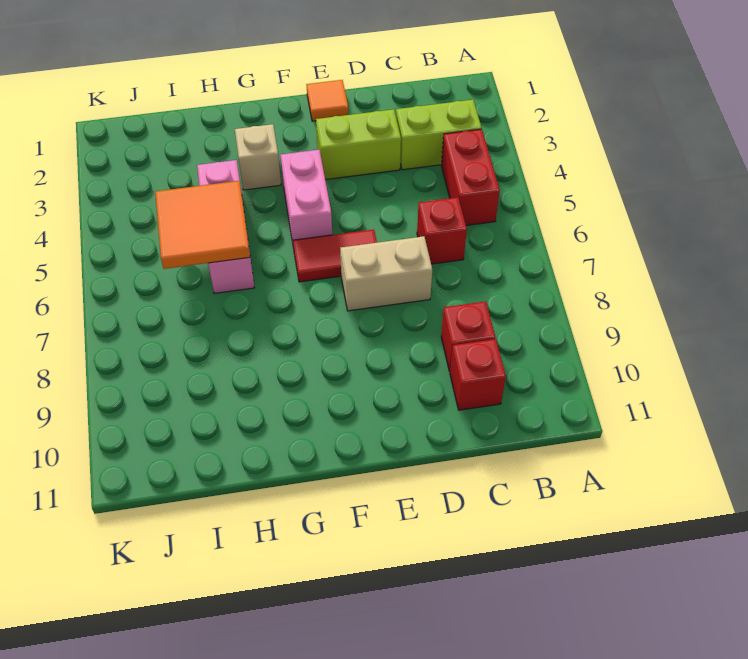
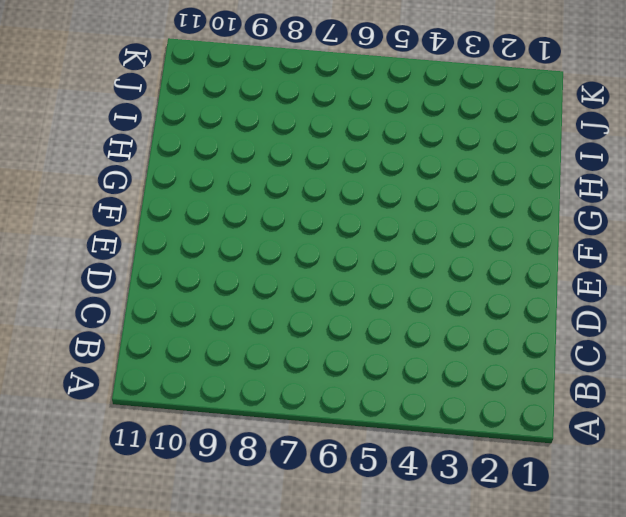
none -> lime 1x2 brick [396,100,482,170]
none -> red 1x2 brick [441,129,500,226]
none -> red 1x1 brick [417,197,467,264]

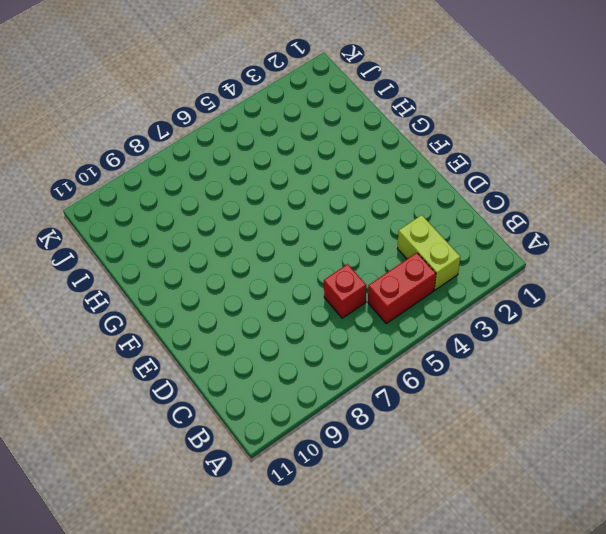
none -> red 1x1 brick [441,301,495,371]
none -> red 1x1 brick [450,339,506,410]
none -> lime 1x2 brick [316,109,401,180]

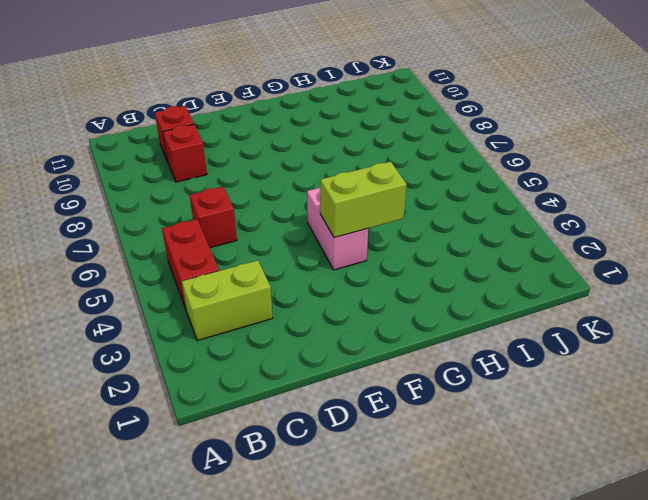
lime 1x2 brick [320,162,407,238] -> lime 1x2 brick moved to [316,109,401,180]
none -> tan 1x2 brick [340,236,432,311]
none -> orange 1x1 tile [306,80,348,121]
none -> red 1x2 tile [293,230,377,282]

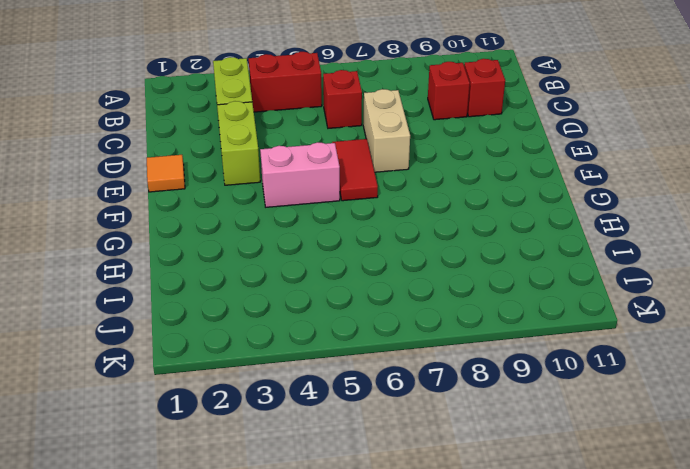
none -> tan 1x1 brick [235,124,281,190]
none -> pink 1x3 brick [197,160,255,293]
none -> orange 2x2 tile [155,181,250,269]

